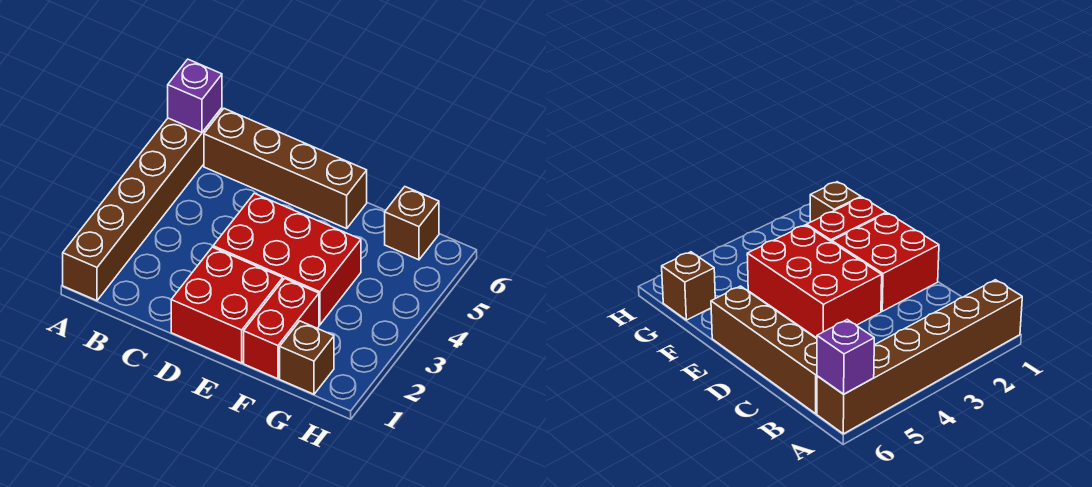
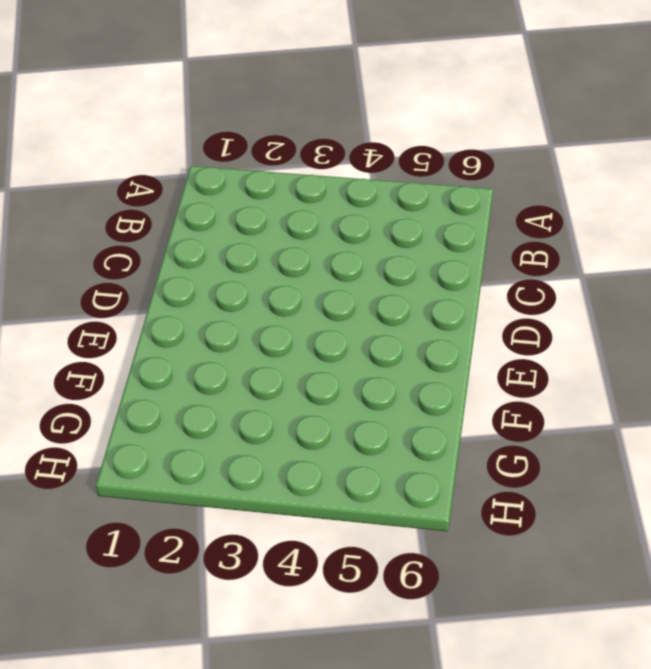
none -> brown 1x6 brick [63,108,222,301]
none -> brown 1x4 brick [204,109,367,228]

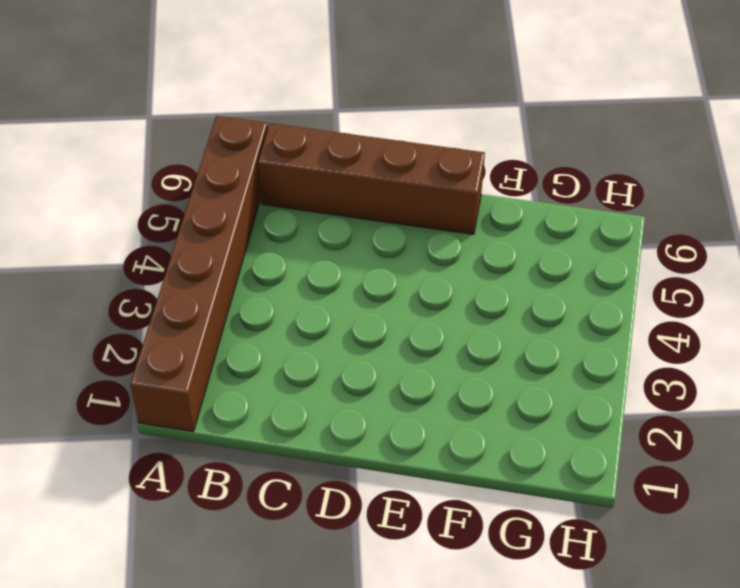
none -> red 2x2 brick [171,247,283,363]
none -> red 2x3 brick [213,193,361,325]

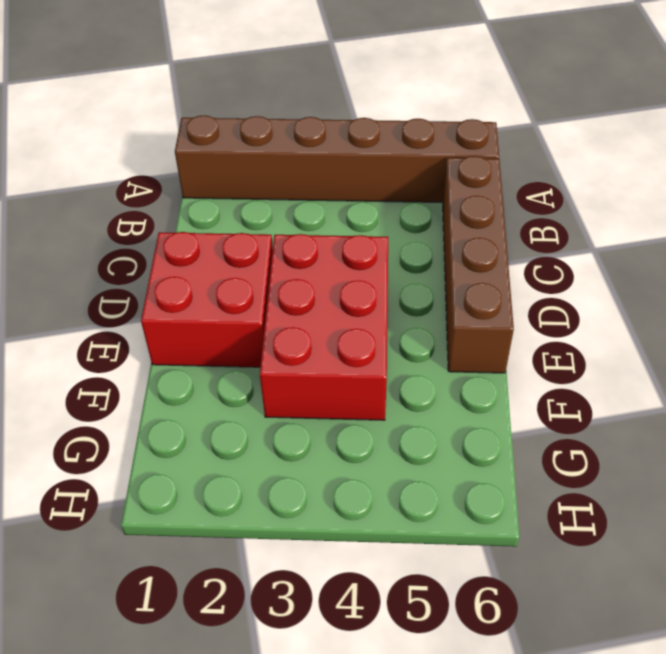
none -> red 1x2 brick [244,278,319,379]
none -> brown 1x1 brick [280,321,334,394]

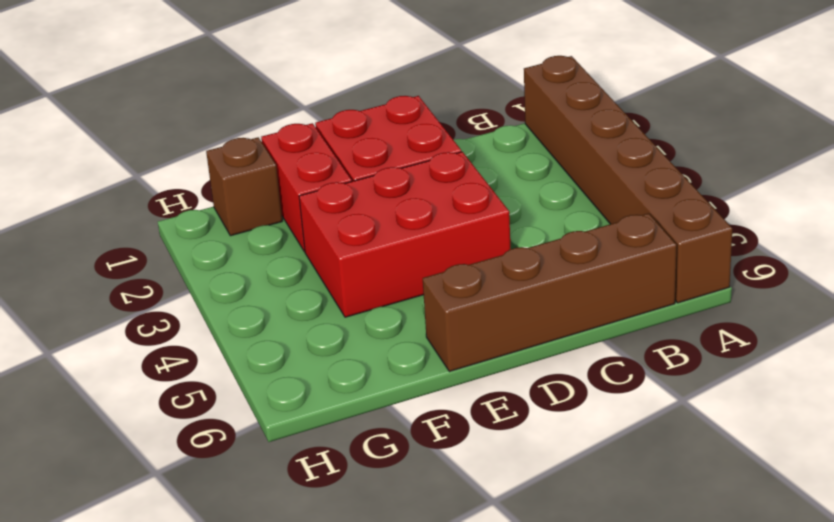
none -> brown 1x1 brick [385,187,439,260]
none -> purple 1x1 brick [168,59,222,132]

